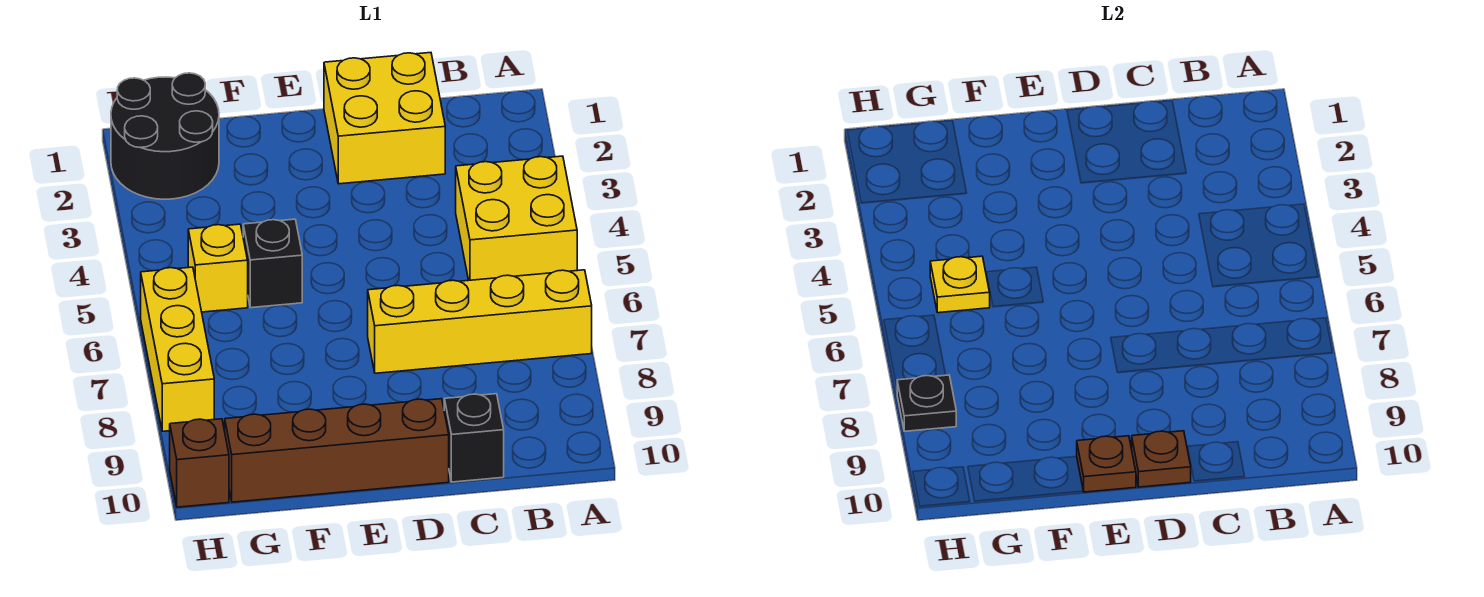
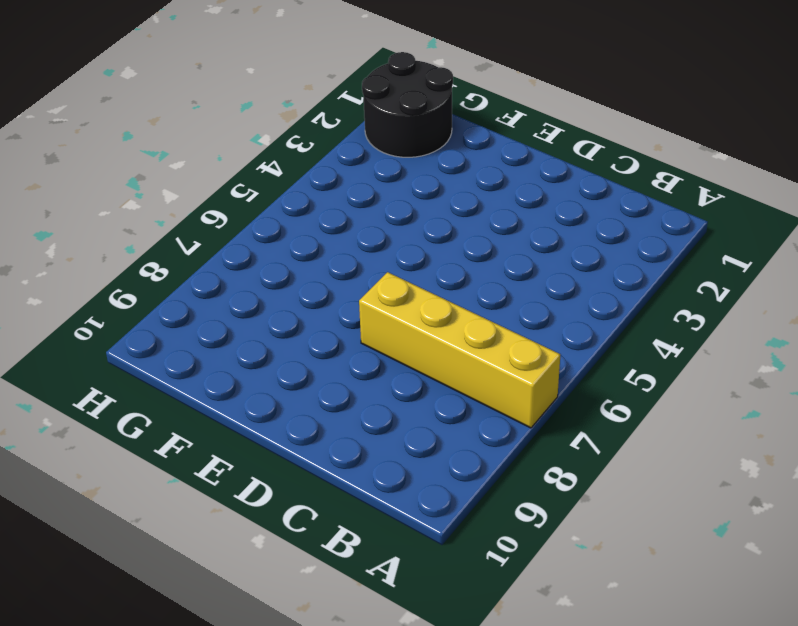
none -> yellow 2x2 brick [456,156,577,280]
none -> yellow 2x2 brick [324,53,445,184]
none -> black 1x1 brick [444,394,504,482]

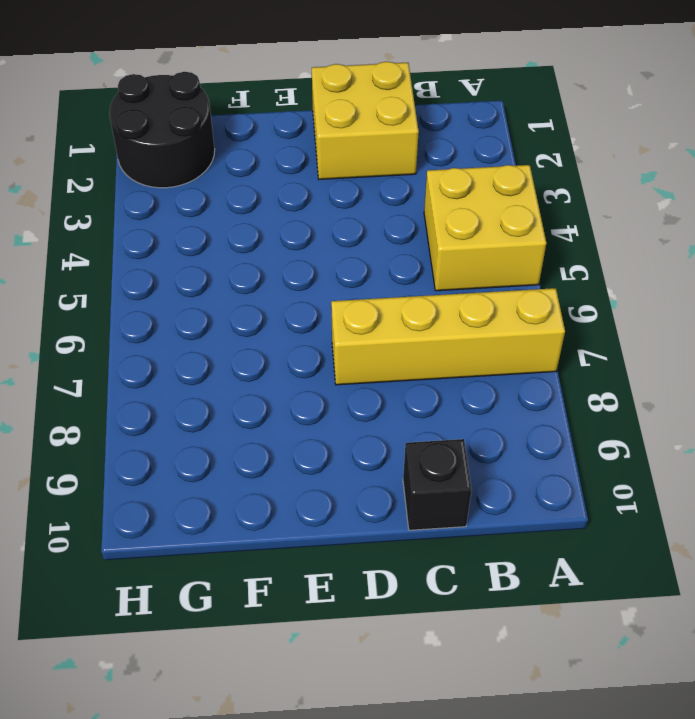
none -> brown 1x4 brick [225,399,449,502]
none -> black 1x1 brick [243,219,302,308]
none -> yellow 1x1 brick [188,224,248,312]

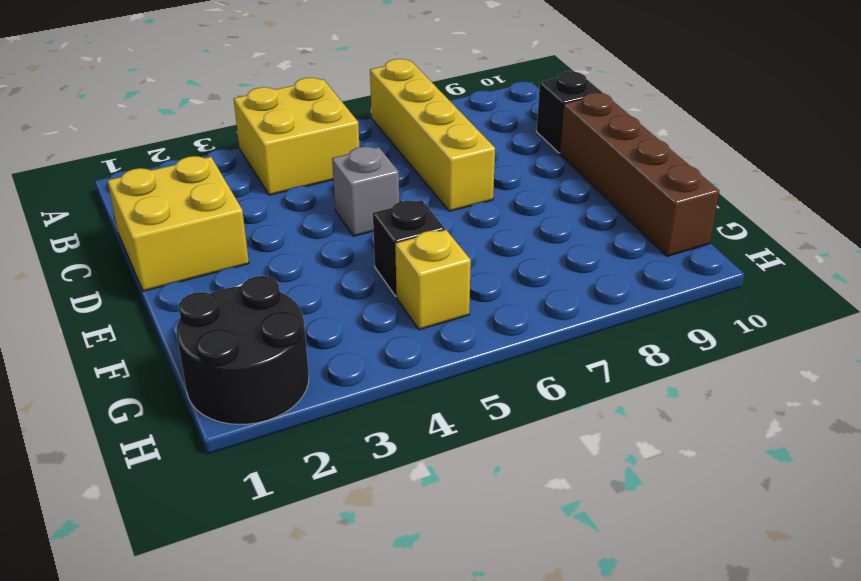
grey 1x1 brick [332,147,399,236] -> none
none -> yellow 1x3 brick [141,267,214,431]
none -> brown 1x1 brick [170,419,229,507]
none -> brown 1x1 plate [1132,431,1191,487]

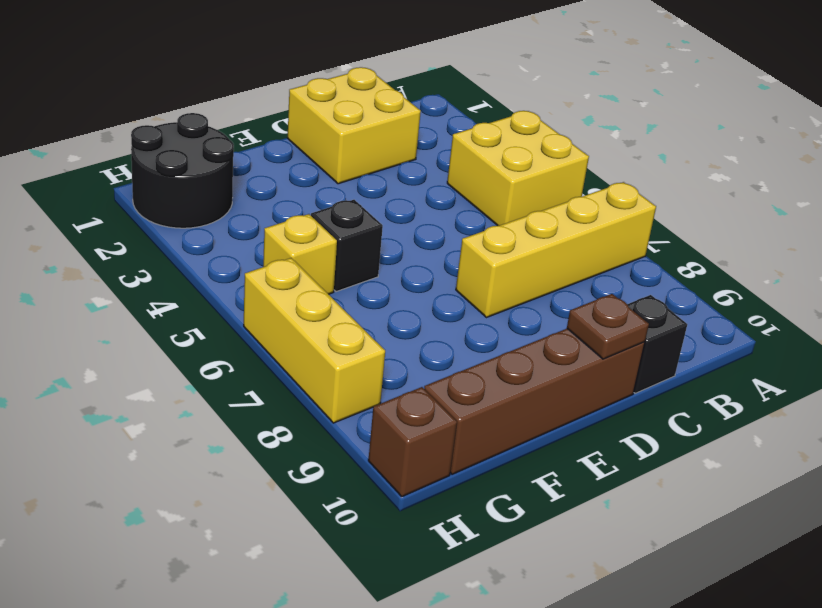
none -> brown 1x1 plate [1077,436,1136,492]
none -> yellow 1x1 plate [930,256,990,313]
none -> black 1x1 plate [897,375,956,431]

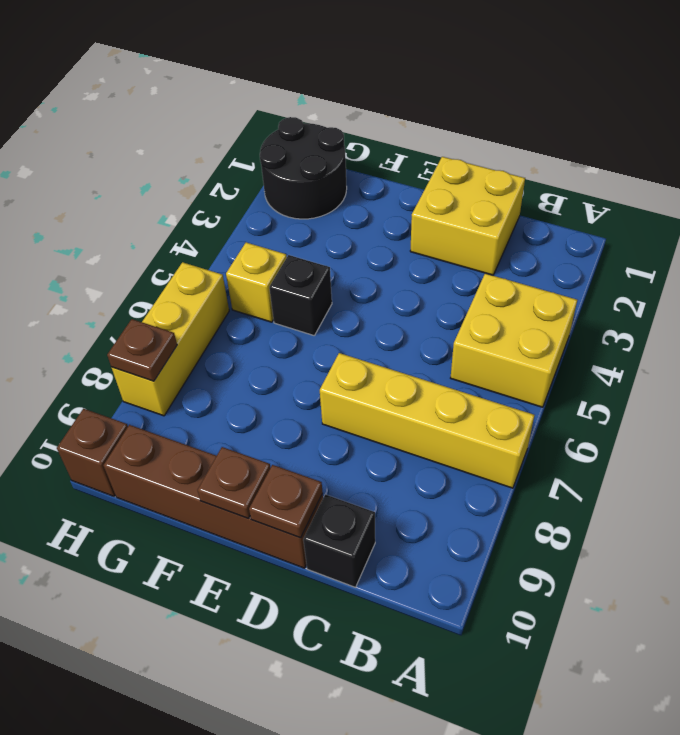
brown 1x1 plate [107,319,177,381] -> black 1x1 plate [897,375,956,431]
none -> yellow 1x1 plate [930,256,990,313]

